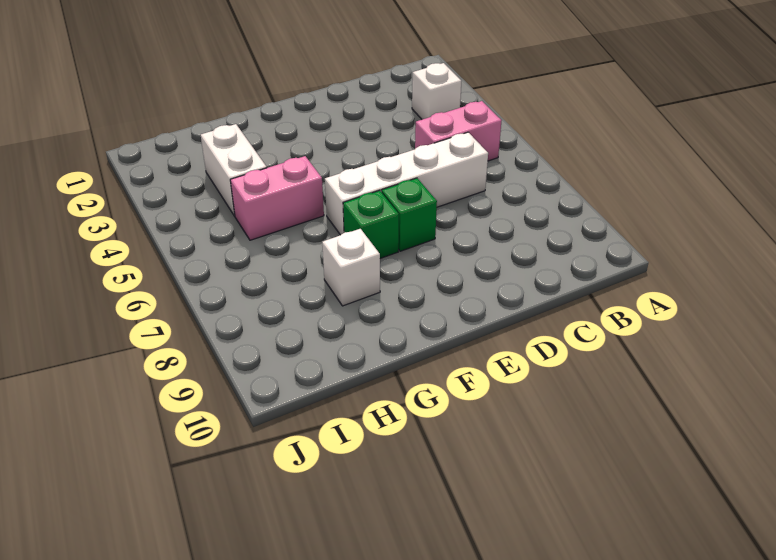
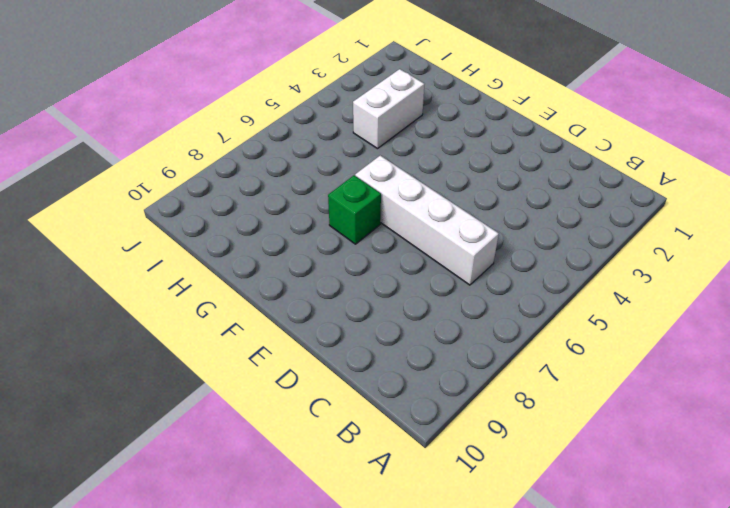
none -> white 1x1 brick [412,63,461,119]
none -> pink 1x2 brick [415,101,502,161]

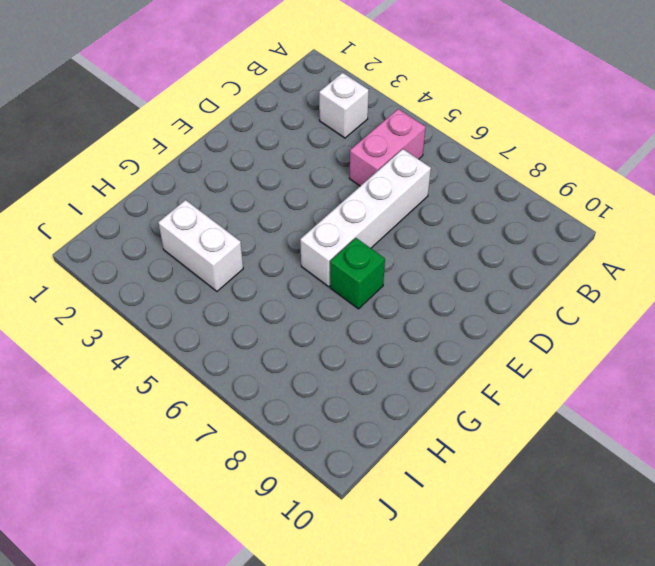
none -> green 1x1 brick [382,178,437,251]
none -> pink 1x2 brick [230,156,324,240]

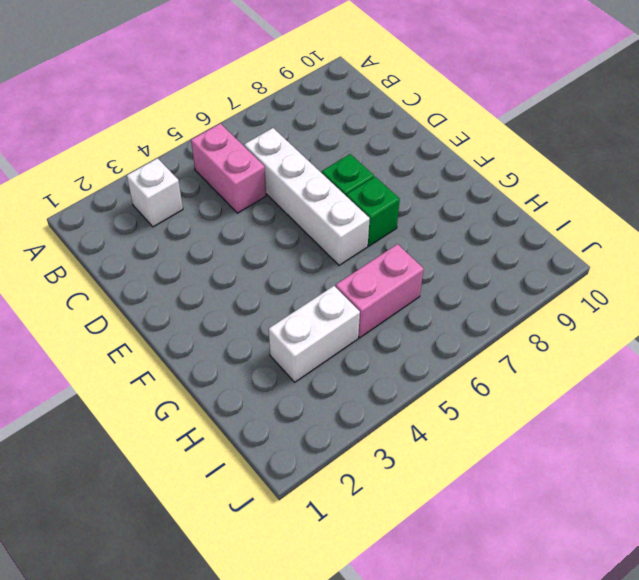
pink 1x2 brick [336,244,424,338] -> pink 1x2 brick turned to [230,156,324,240]
none -> white 1x1 brick [322,229,380,306]

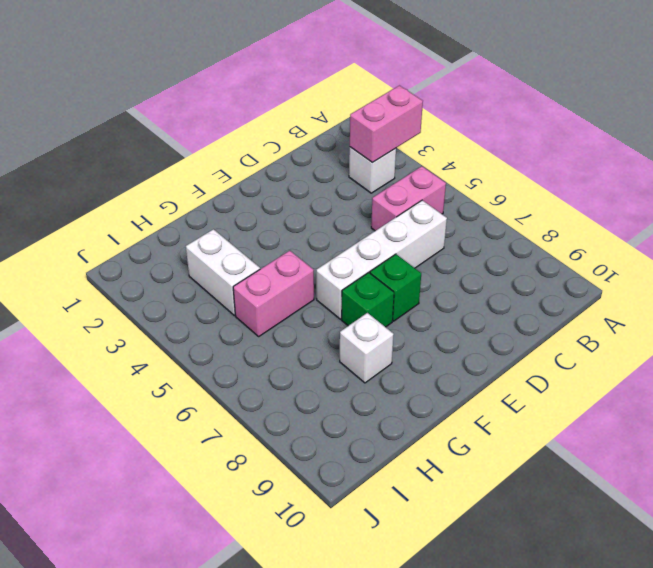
pink 1x2 brick [350,86,423,163] -> none

